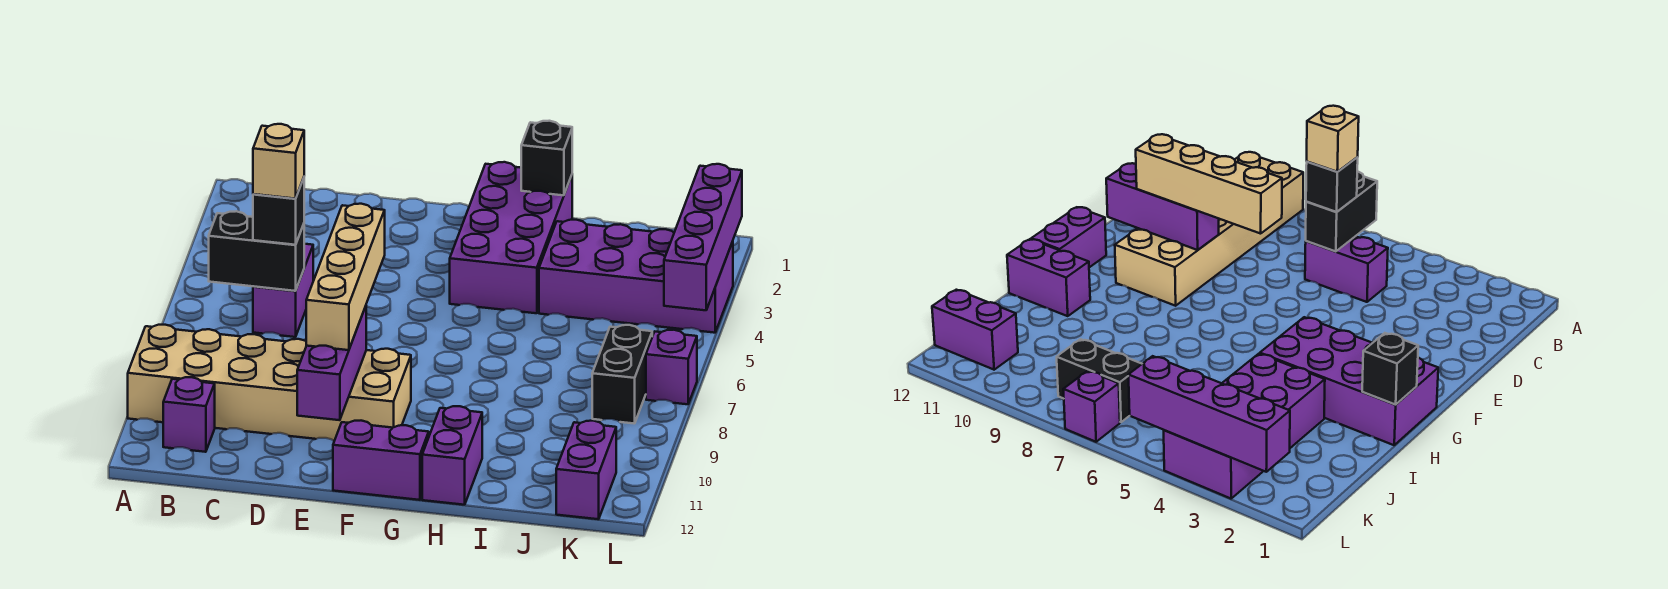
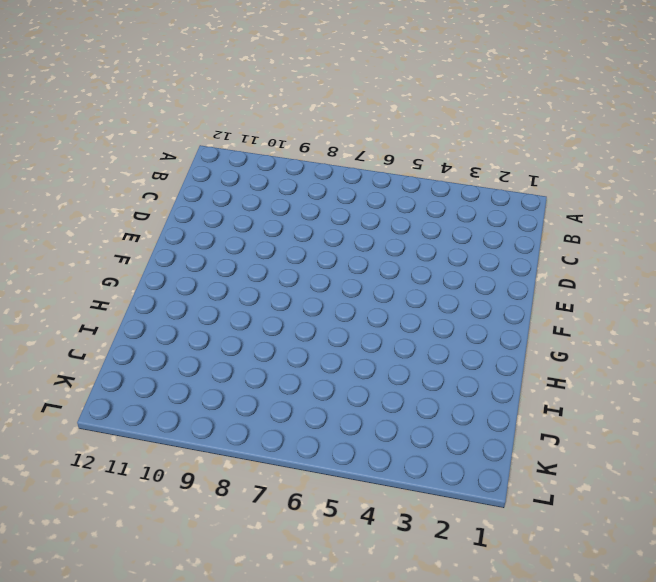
none -> tan 2x6 brick [128,325,411,441]
none -> purple 1x1 brick [163,377,215,452]
none -> purple 1x2 brick [253,244,313,337]

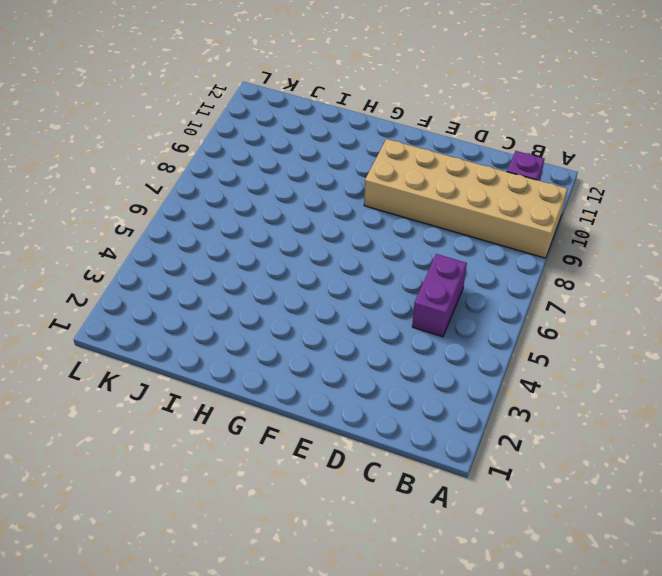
none -> purple 1x2 brick [333,421,429,500]
none -> purple 2x4 brick [450,162,572,313]
none -> purple 1x2 brick [422,406,482,505]

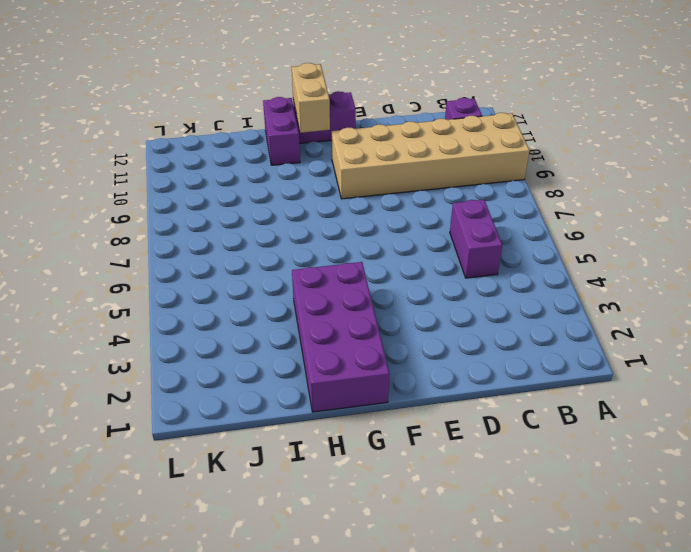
tan 1x2 brick [292,63,330,133] -> none
none -> purple 2x4 brick [539,220,733,333]
none -> black 1x2 brick [592,325,652,424]
none -> purple 1x2 brick [556,421,616,519]

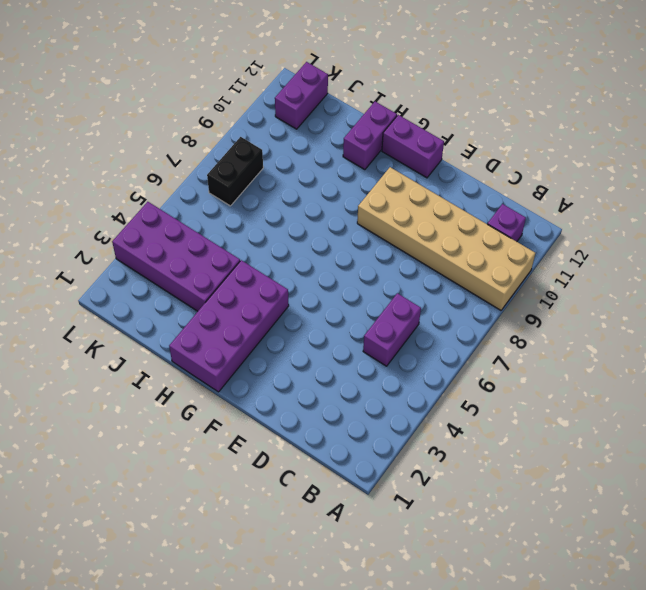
none -> purple 1x1 brick [646,330,697,404]
none -> black 1x2 brick [209,211,304,291]
none -> purple 1x3 brick [297,306,366,420]

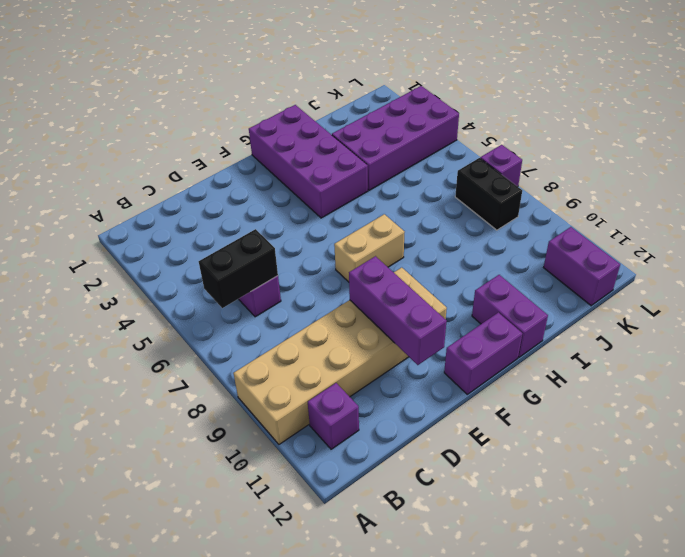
tan 1x2 brick [334,214,404,282] -> none
none -> black 1x1 brick [521,121,572,195]
none -> purple 1x4 brick [664,164,742,310]
none -> black 1x1 brick [253,178,304,245]

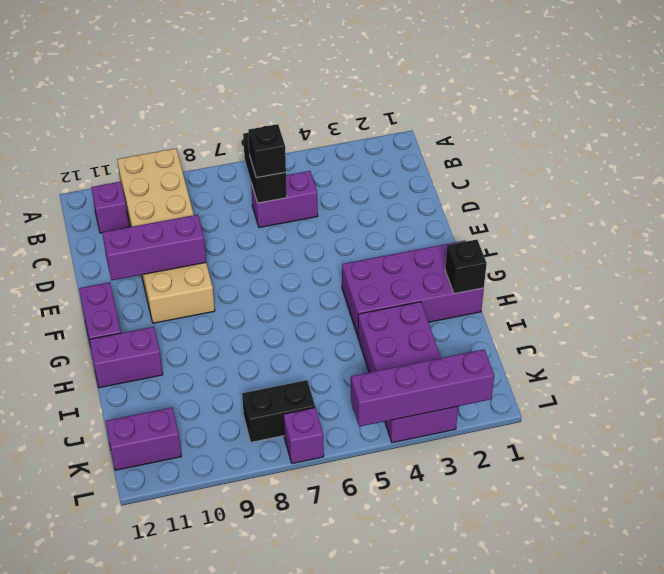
none -> tan 1x4 brick [306,204,385,350]
none -> tan 1x1 brick [253,124,304,199]

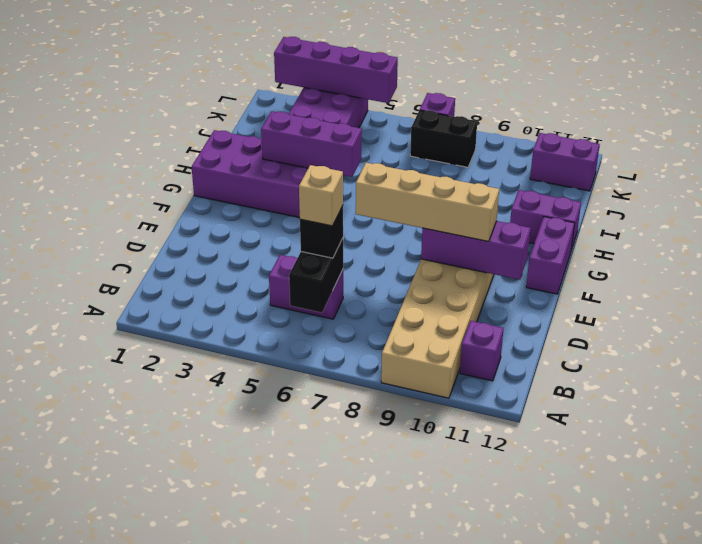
purple 1x3 brick [261,111,362,177] -> none
none -> black 1x1 brick [521,121,572,195]

